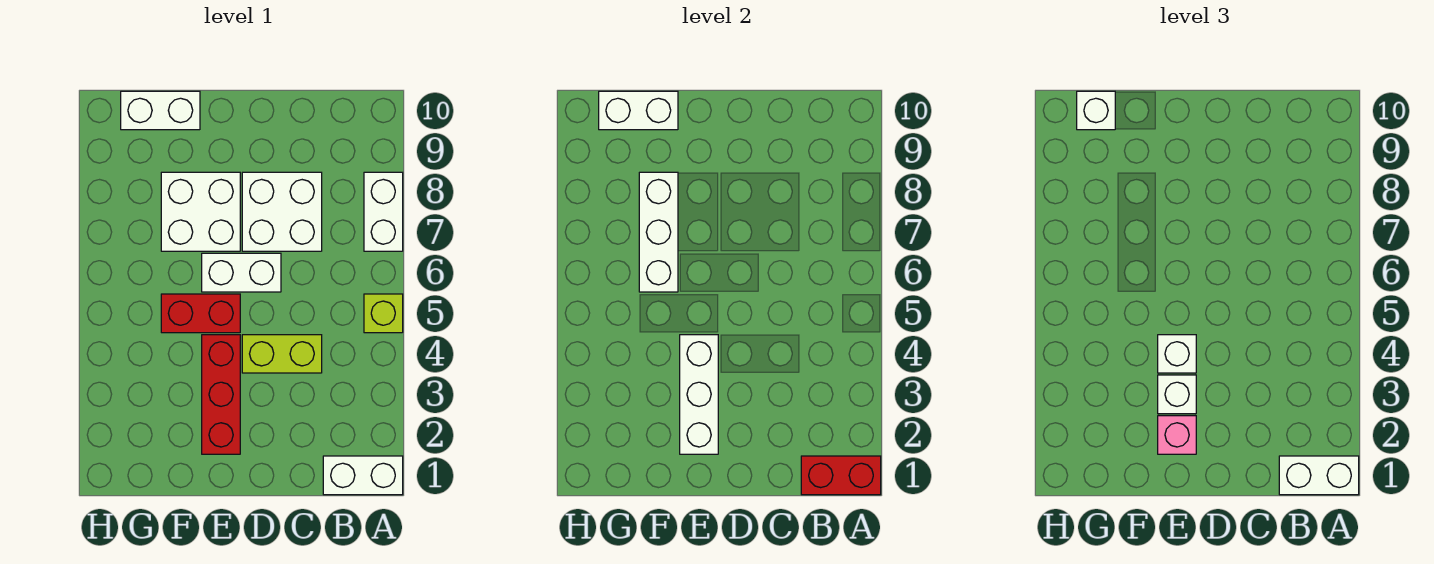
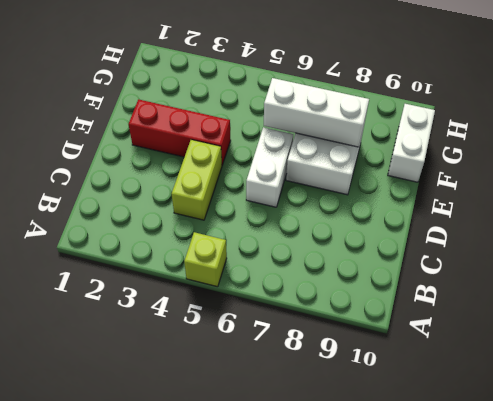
none -> white 1x2 brick [323,456,403,495]
none -> white 1x2 brick [364,172,403,251]
none -> white 2x2 brick [242,172,322,251]

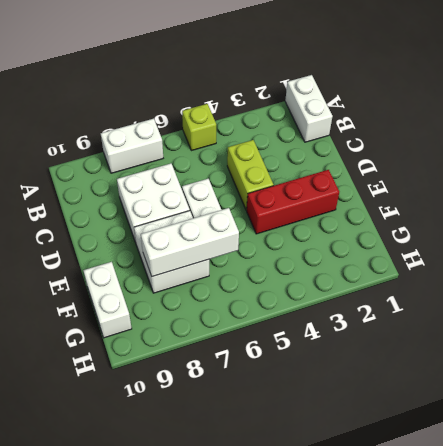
none -> red 1x2 brick [161,294,240,333]
none -> red 1x2 brick [801,456,881,495]
none -> white 1x3 brick [680,335,718,454]

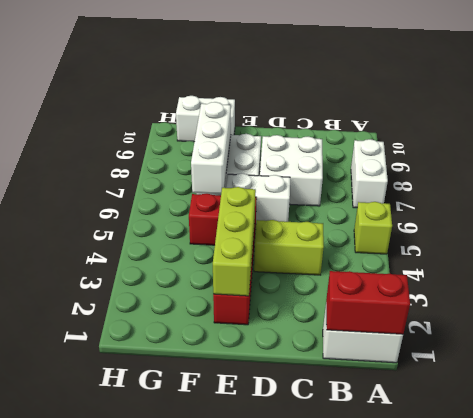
lime 1x3 brick [213,187,256,296] -> white 1x3 brick [680,335,718,454]
none -> white 1x2 brick [599,91,678,130]
none -> white 1x2 brick [1279,456,1359,495]
none -> pink 1x1 brick [1158,416,1196,454]

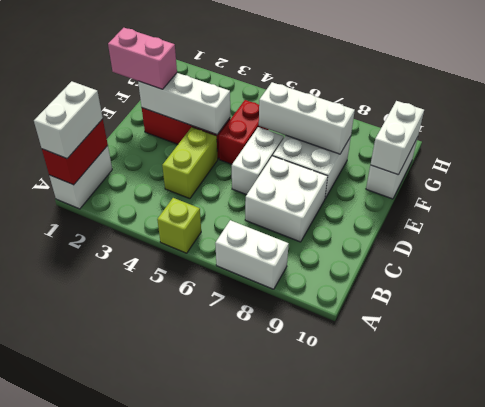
pink 1x2 brick [108,28,177,89] -> pink 1x1 brick [1158,416,1196,454]
none -> white 1x1 brick [1158,375,1196,414]
none -> white 1x1 brick [1158,335,1196,373]
none -> white 1x1 brick [1077,91,1115,130]

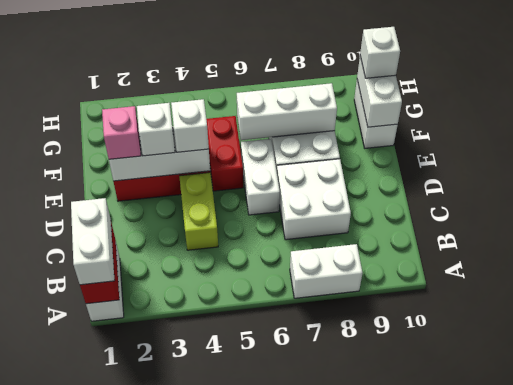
none -> lime 1x1 brick [364,294,403,333]

